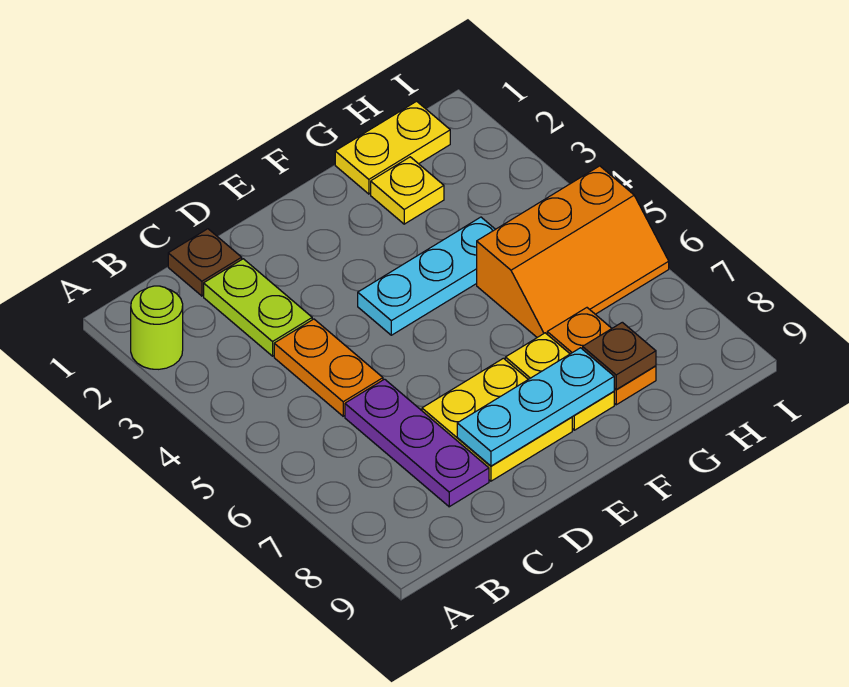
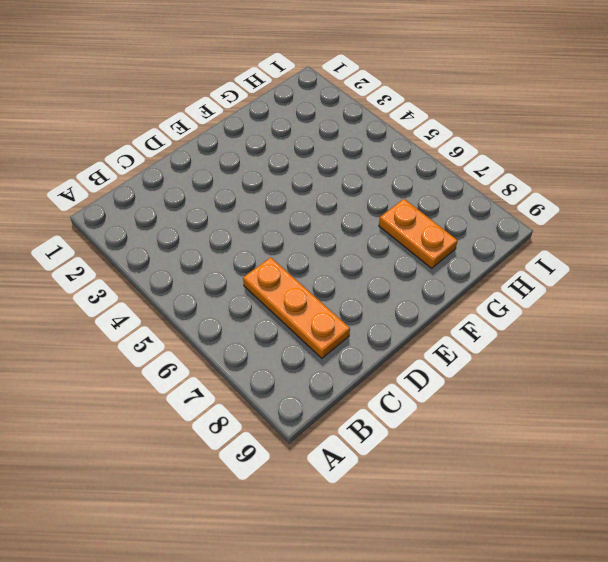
orange 1x3 plate [243,257,350,358] -> purple 1x3 plate [345,379,489,507]
none -> lime 1x1 round brick [131,286,183,369]
none -> brown 1x1 plate [168,229,242,296]
none -> lime 1x2 plate [204,259,312,356]

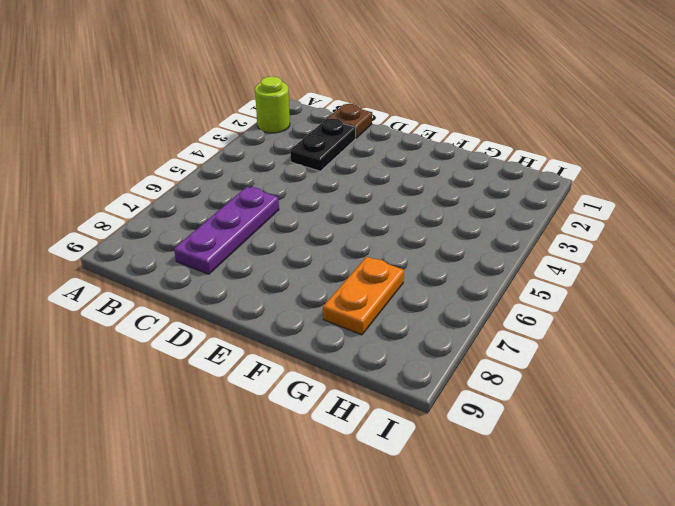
black 1x2 plate [290,119,356,171] -> lime 1x2 plate [204,259,312,356]
none -> orange 1x2 plate [274,319,383,416]
none -> yellow 2x2 plate [422,358,572,481]
none -> cyan 1x3 plate [358,217,495,335]

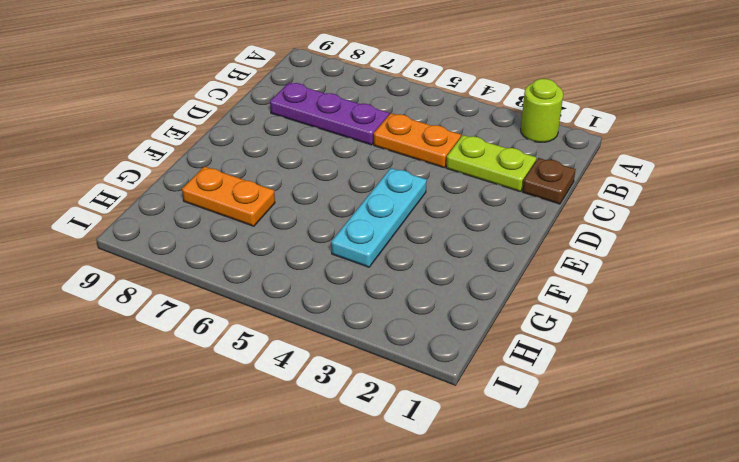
none -> yellow 2x2 plate [422,358,572,481]
none -> yellow 1x2 plate [505,333,614,430]
none -> yellow 1x2 plate [335,101,450,194]

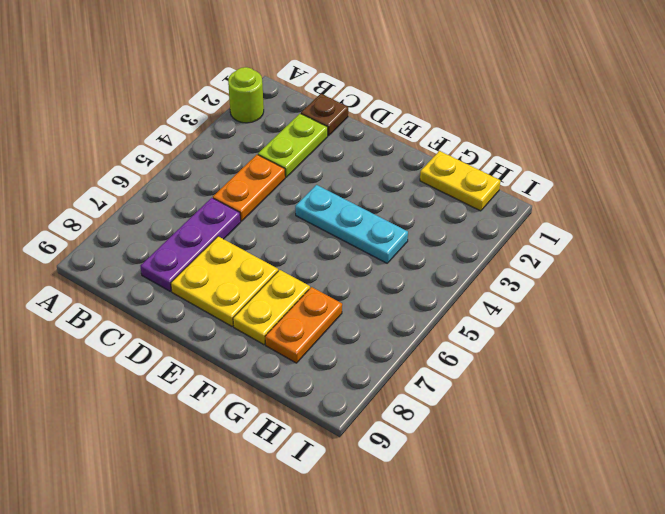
none -> yellow 1x1 plate [371,157,444,224]
none -> orange 2x3 slope [477,166,669,337]
none -> cyan 1x3 plate [457,348,614,466]

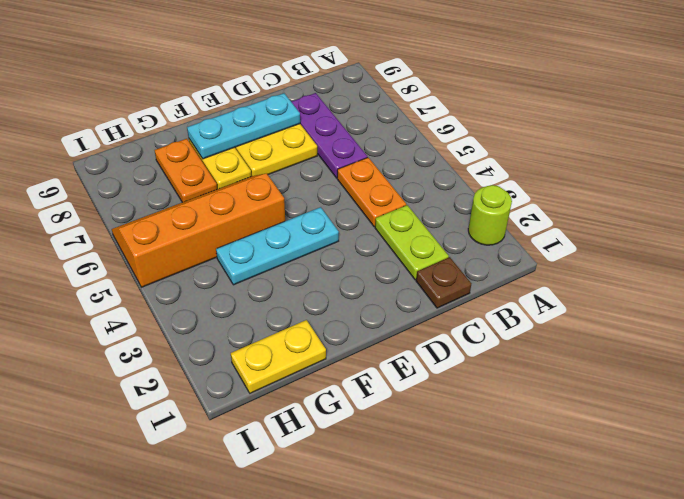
orange 2x4 slope [112,173,285,287] -> orange 2x3 slope [477,166,669,337]
none -> yellow 1x1 plate [371,157,444,224]
none -> brown 1x1 plate [583,322,656,389]

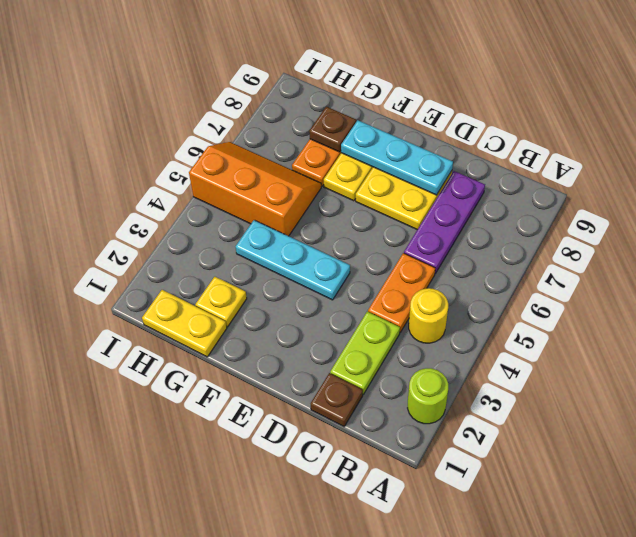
yellow 1x1 round brick [409,288,448,343] -> none

